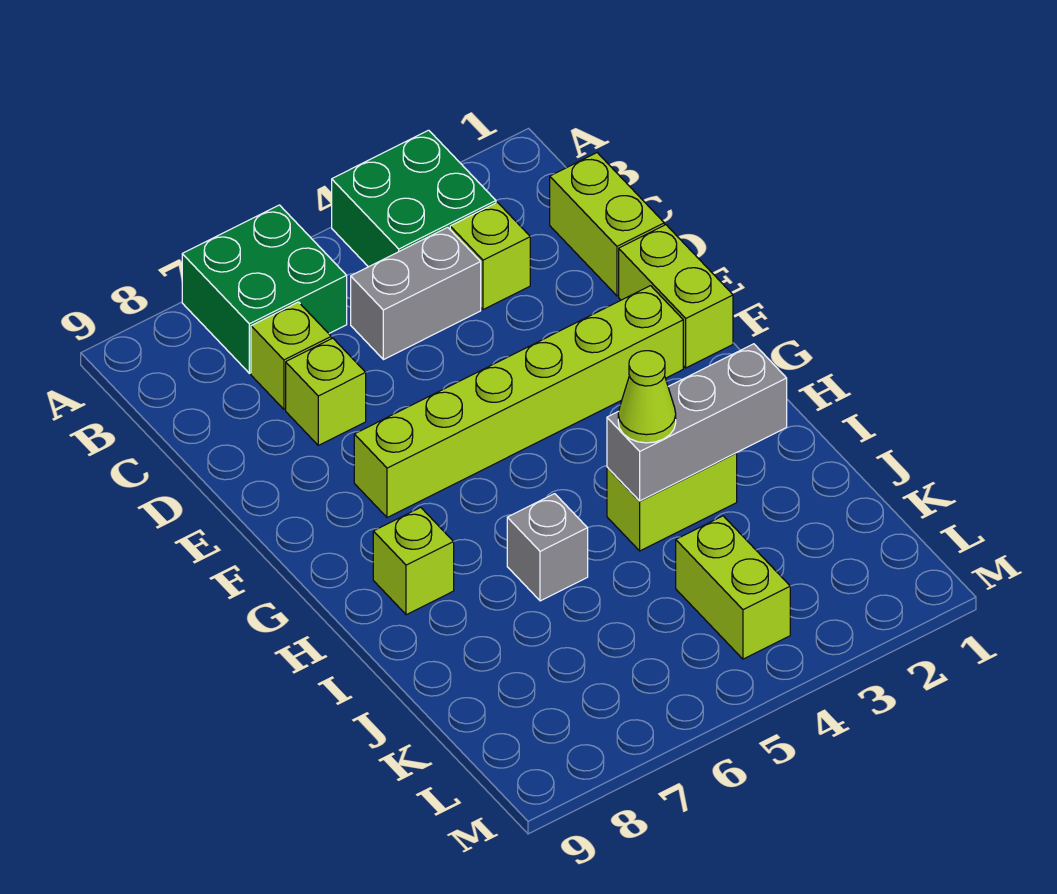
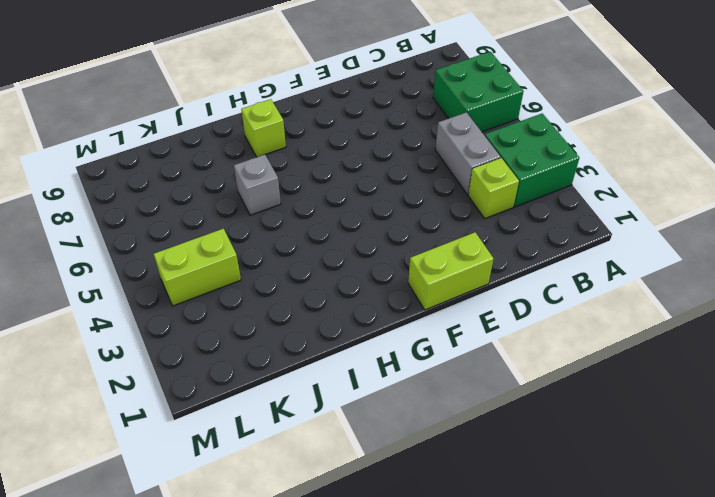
none -> lime 1x2 brick [550,153,664,296]
none -> lime 1x1 brick [251,302,331,409]
none -> lime 1x1 brick [286,338,366,445]

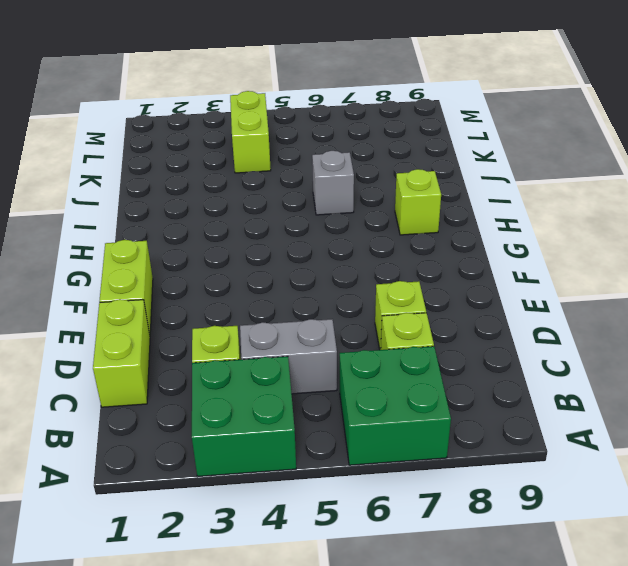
none -> lime 1x6 brick [354,286,683,518]
none -> lime 1x2 brick [607,453,737,551]
none -> grey 1x3 brick [607,344,787,501]

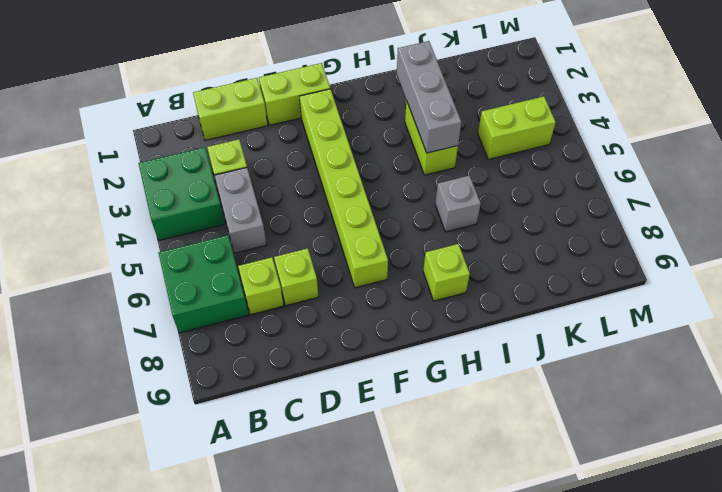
none -> lime 1x1 cone [618,351,676,443]

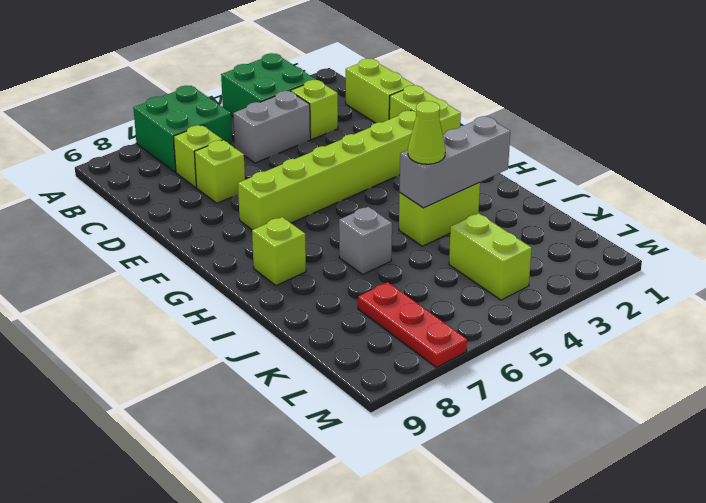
red 1x3 plate [358,282,467,367] -> none

